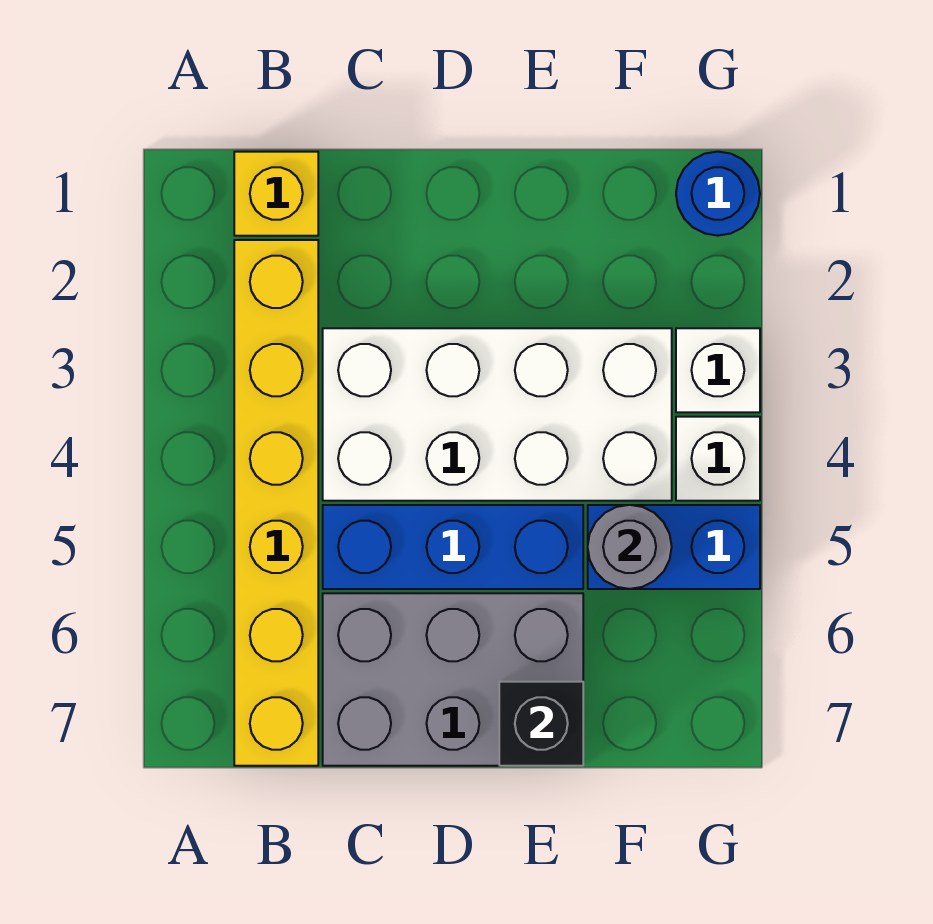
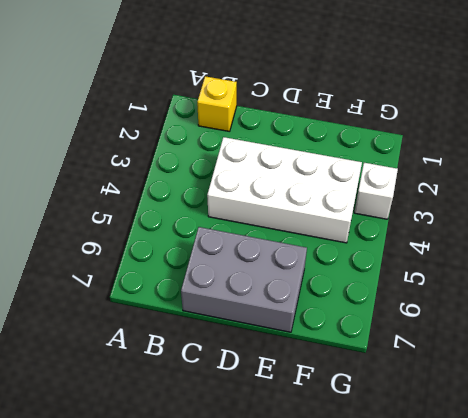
none -> yellow 1x6 brick [234,240,318,766]
none -> blue 1x3 brick [323,505,583,589]

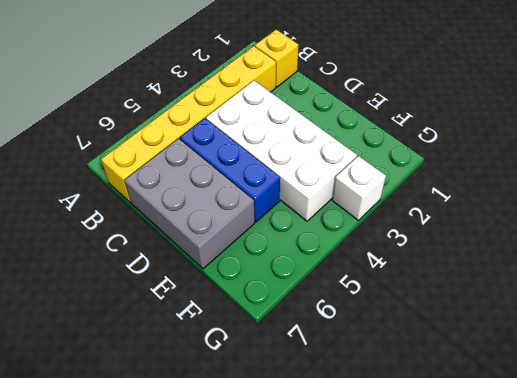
none -> blue 1x2 brick [588,505,760,589]
none -> blue 1x1 round brick [676,152,760,236]

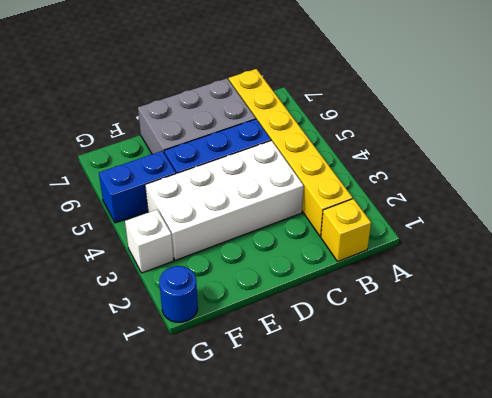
none -> white 1x1 brick [676,417,760,501]
none -> black 1x1 brick [499,682,583,766]

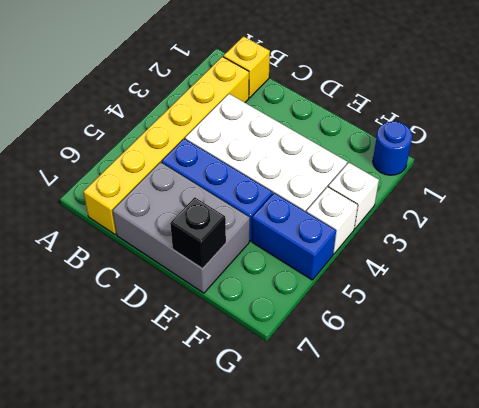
none -> grey 1x1 round brick [588,505,672,589]

